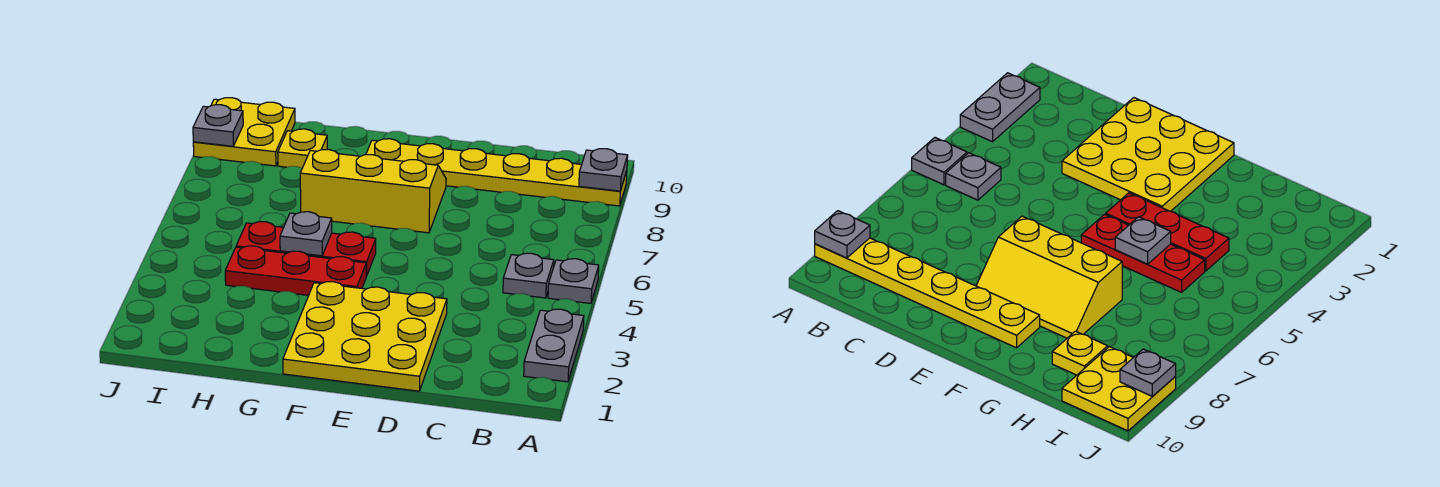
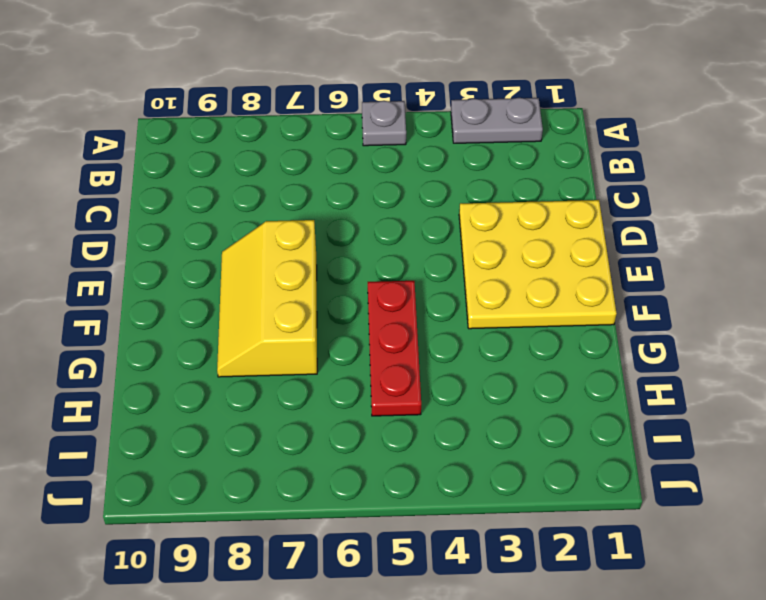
none -> yellow 1x6 plate [366,139,627,206]
none -> grey 1x1 plate [503,253,554,298]
none -> red 1x3 plate [225,246,366,295]

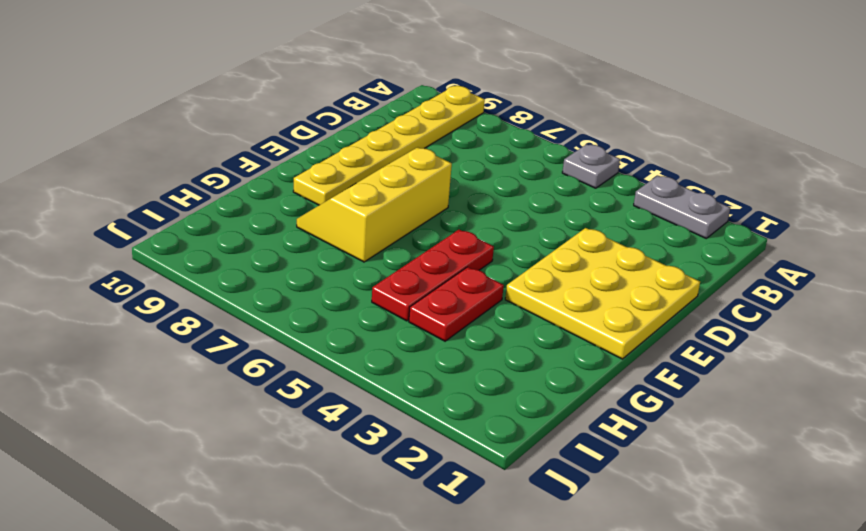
red 1x2 plate [409,267,504,341] -> red 1x3 plate [225,246,366,295]
none -> grey 1x1 plate [503,253,554,298]
none -> yellow 1x1 plate [278,129,327,168]
none -> yellow 2x2 plate [193,98,295,166]

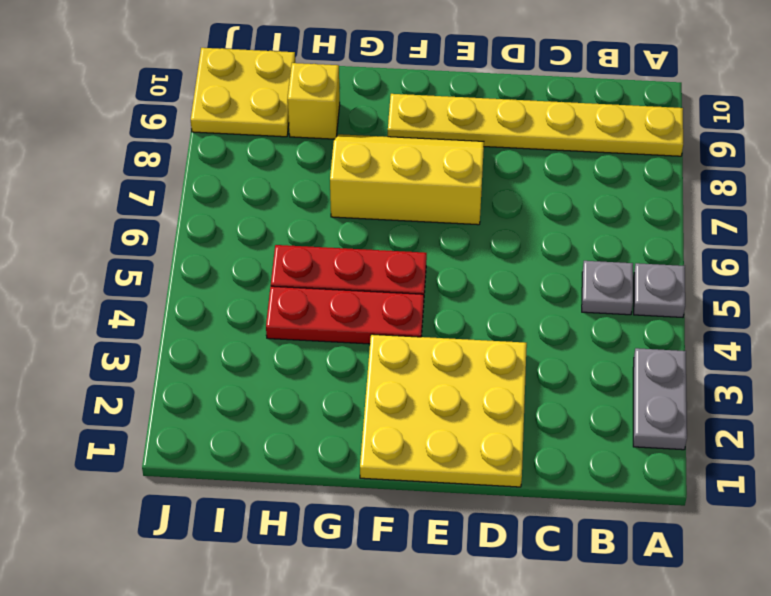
yellow 1x1 brick [288,63,340,139] -> yellow 1x1 plate [278,129,327,168]
none -> grey 1x1 plate [579,149,628,191]
none -> grey 1x1 plate [280,212,332,256]
none -> grey 1x1 plate [193,105,243,146]

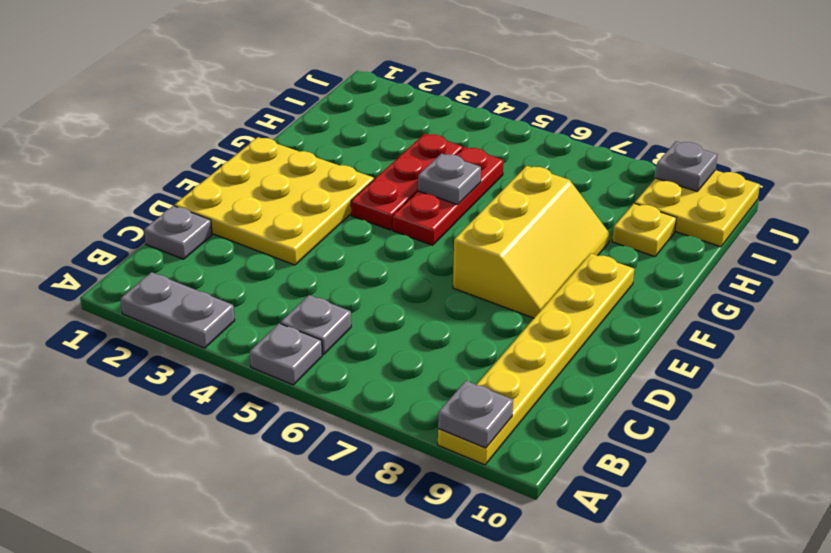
grey 1x1 plate [144,206,212,259] -> none

